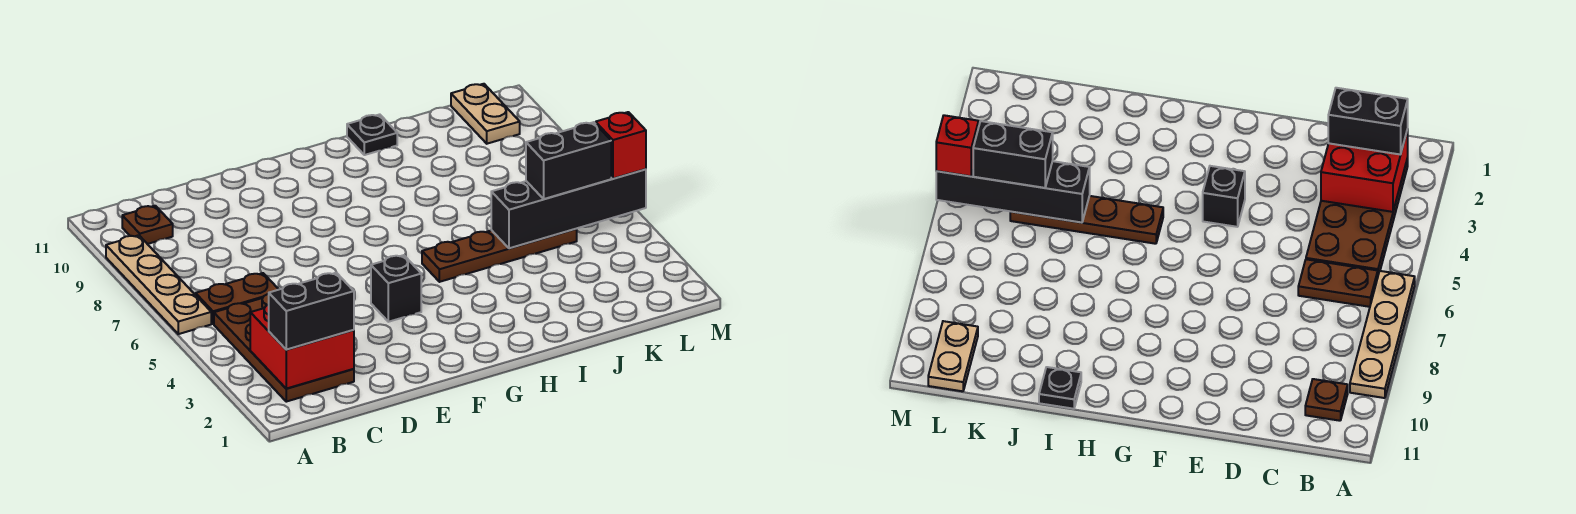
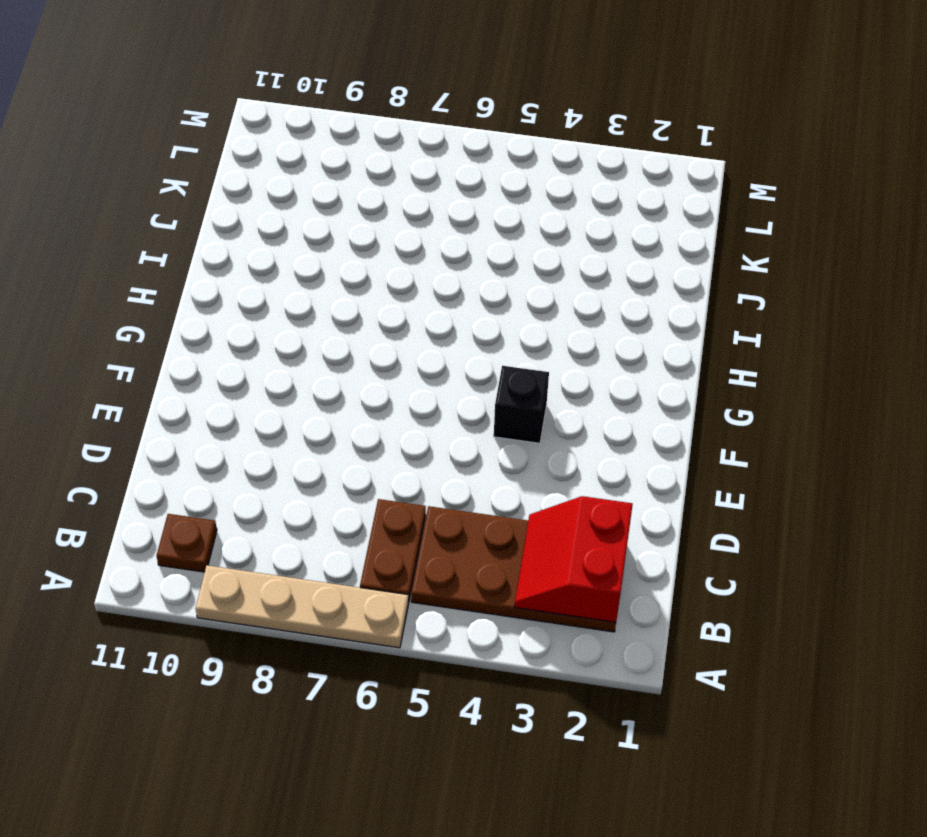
red 2x2 slope [515,496,633,622] -> red 2x2 brick [250,305,354,389]
none -> brown 1x4 plate [422,229,577,282]
none -> black 1x1 plate [347,114,397,155]
none -> tan 1x2 plate [451,84,520,144]

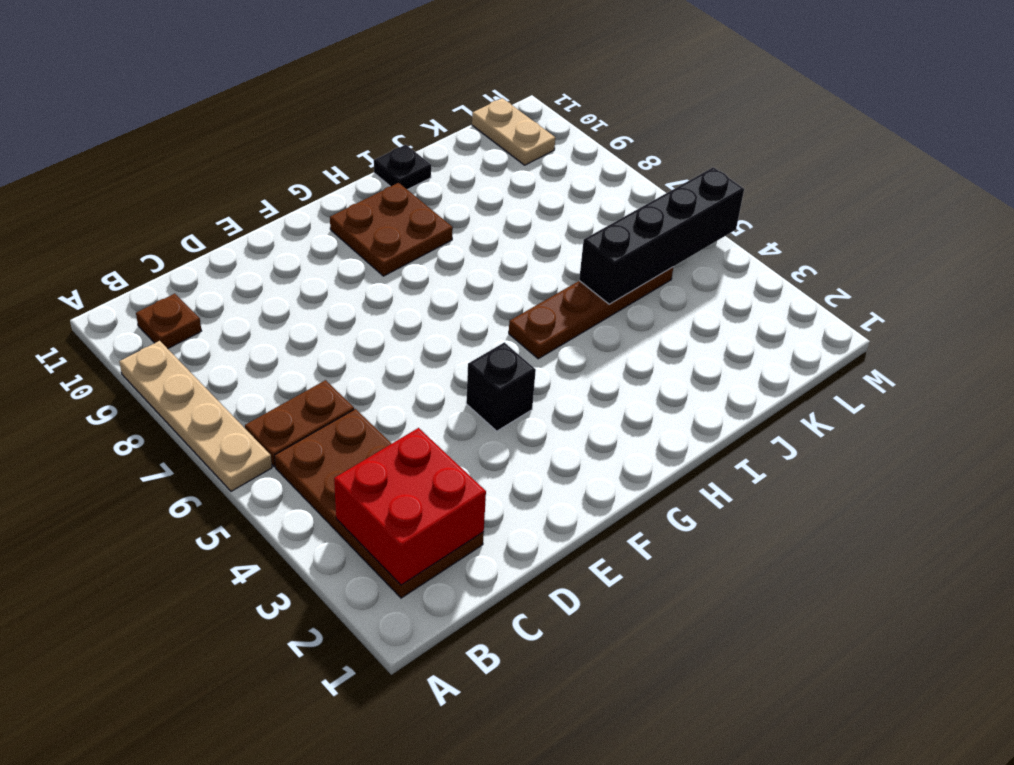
brown 2x2 plate [330,183,453,276] -> none
none -> black 1x2 brick [269,273,354,350]
none -> black 1x2 brick [526,122,611,199]
none -> red 1x1 brick [596,112,646,179]

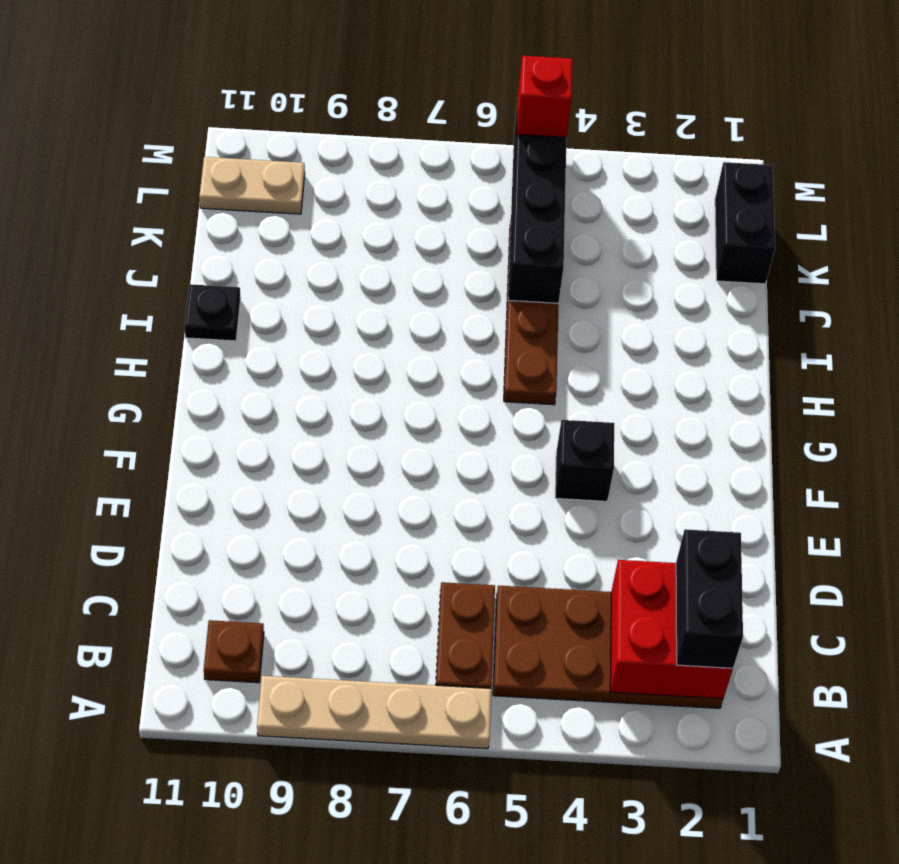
black 1x2 brick [715,162,775,284] -> black 1x2 brick moved to [526,122,611,199]

